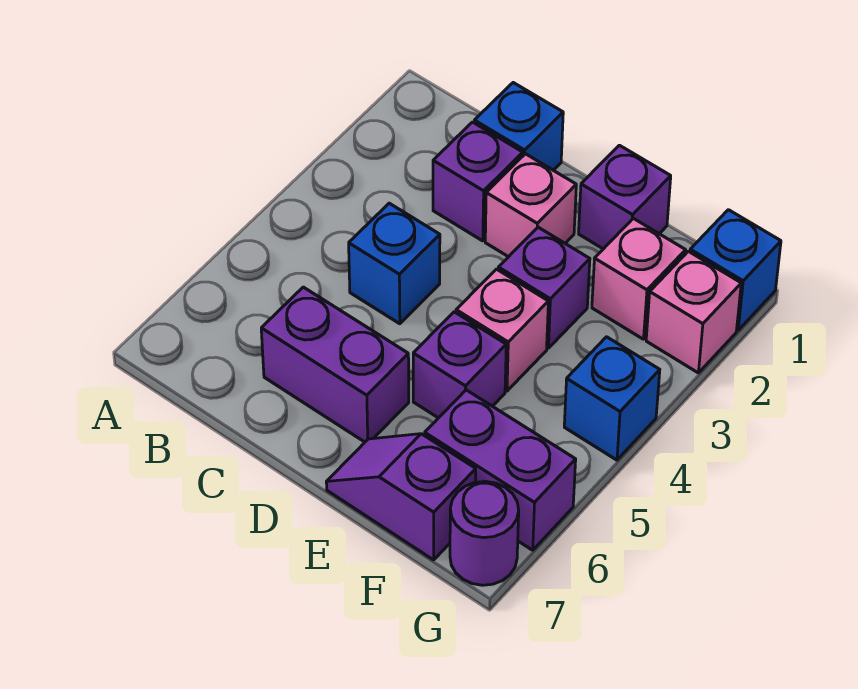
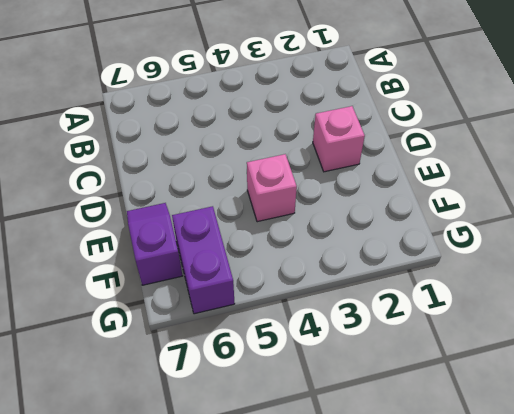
none -> blue 1x1 brick [474,83,563,170]
none -> purple 1x1 brick [433,122,523,241]
none -> blue 1x1 brick [349,203,440,324]

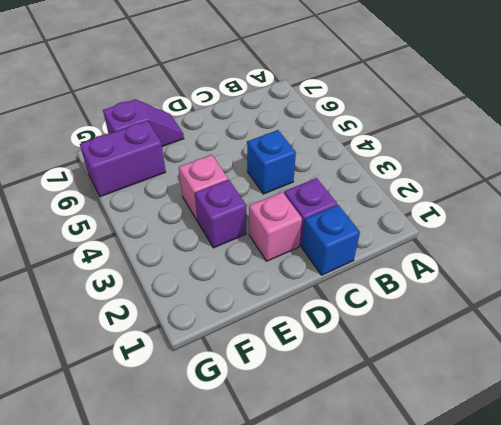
none -> purple 1x2 brick [261,287,409,442]
none -> purple 1x1 brick [579,145,671,249]
none -> purple 1x1 brick [413,312,506,418]

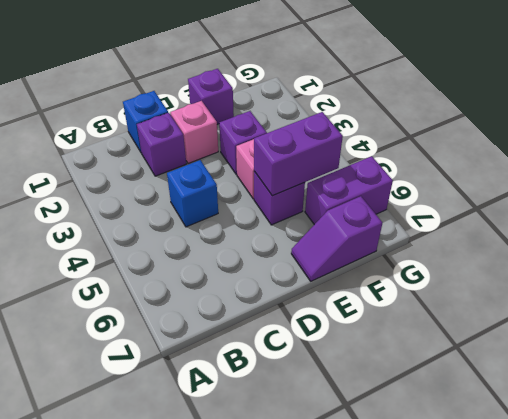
purple 1x2 brick [254,112,343,196] -> purple 1x2 brick moved to [261,287,409,442]
none -> pink 1x1 brick [592,218,686,339]
none -> blue 1x1 brick [690,210,781,330]
none -> pink 1x1 brick [646,251,741,373]

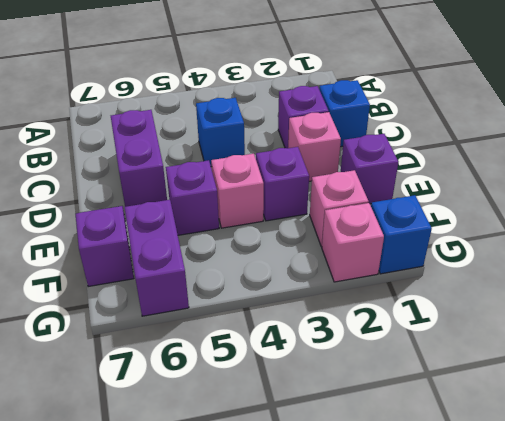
none -> blue 1x1 brick [564,337,660,460]
none -> purple 1x1 round brick [450,482,519,585]

